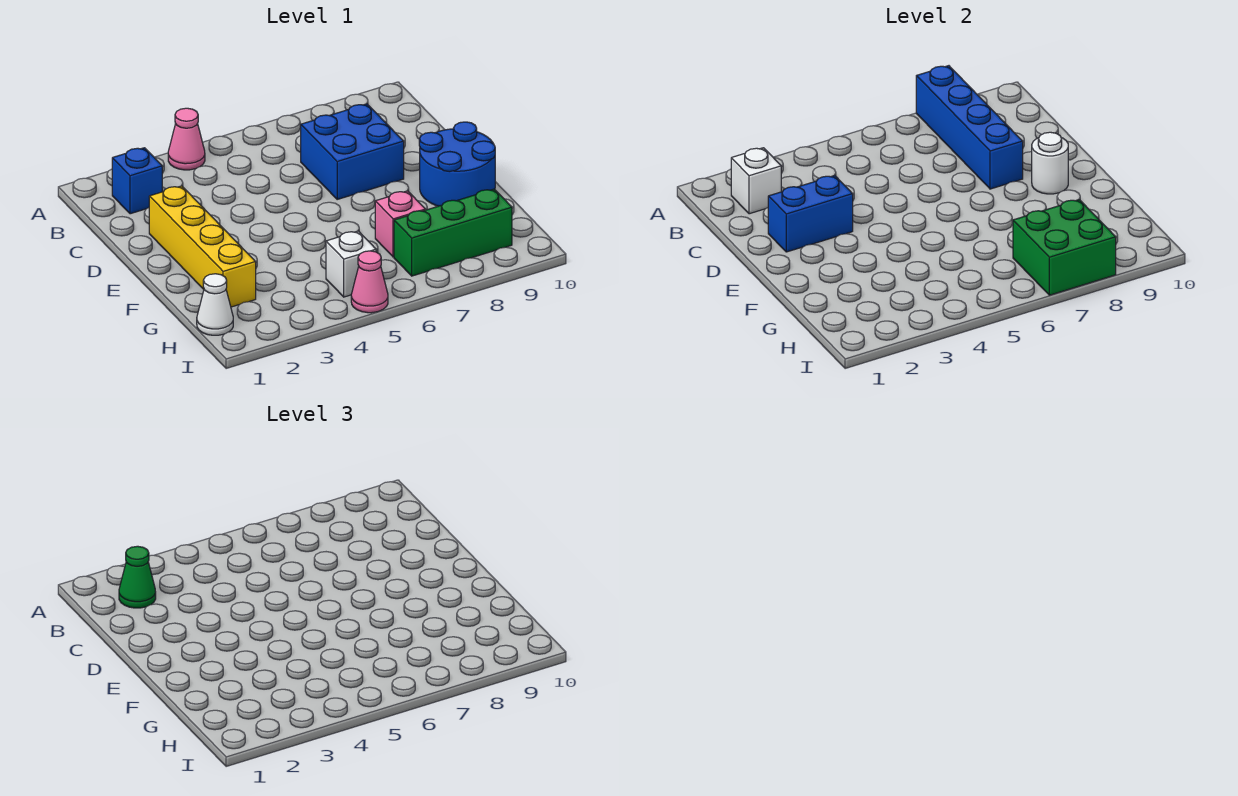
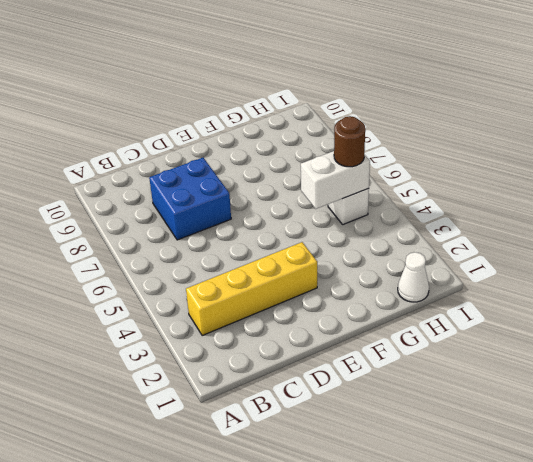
yellow 1x4 brick [186,242,317,335] -> yellow 1x4 brick moved to [149,186,256,307]
white 1x2 brick [301,151,370,209] -> none
brown 1x1 round brick [334,116,365,167] -> none
none -> pink 1x1 cone [168,108,205,170]
none -> blue 1x1 brick [112,148,162,214]
none -> blue 2x2 round brick [419,122,495,206]

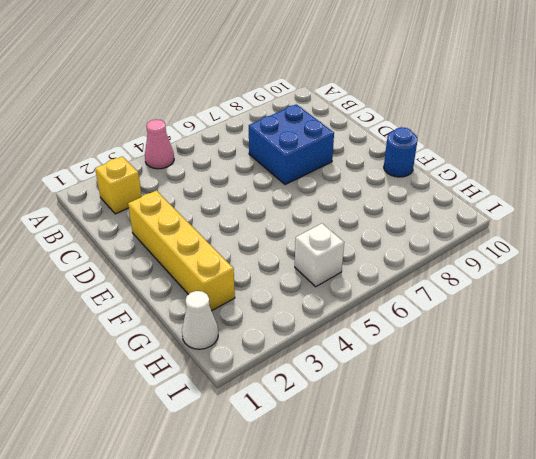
yellow 1x1 brick [95,157,142,214] -> blue 1x1 brick [112,148,162,214]
blue 1x1 round brick [384,127,417,177] -> blue 2x2 round brick [419,122,495,206]
none -> pink 1x1 brick [375,191,425,257]
none -> green 1x3 brick [394,189,512,276]
none -> pink 1x1 cone [351,251,388,313]

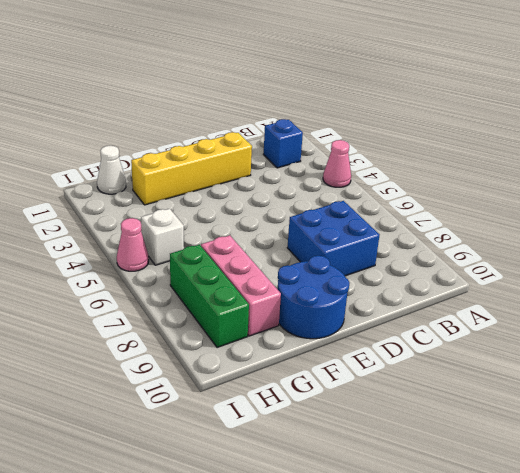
pink 1x3 brick [201,235,281,336] -> pink 1x1 brick [375,191,425,257]
none -> blue 1x4 brick [916,66,1023,189]
none -> white 1x1 brick [731,148,781,214]
none -> blue 1x2 brick [768,175,853,252]

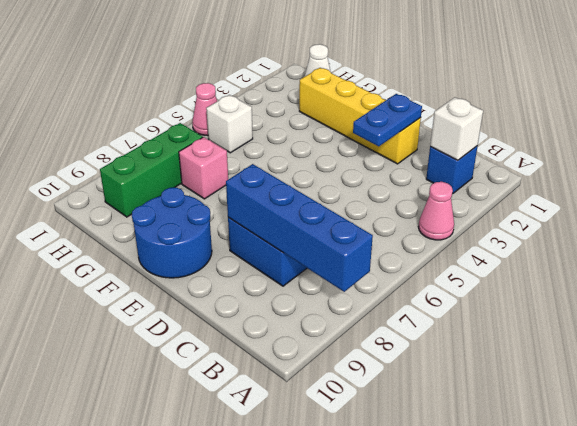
blue 1x2 plate [353,94,422,146] -> blue 1x2 brick [768,175,853,252]
none -> white 1x1 round brick [1032,132,1068,194]
none -> green 2x2 brick [1013,200,1116,295]
none -> green 1x1 cone [119,546,156,608]

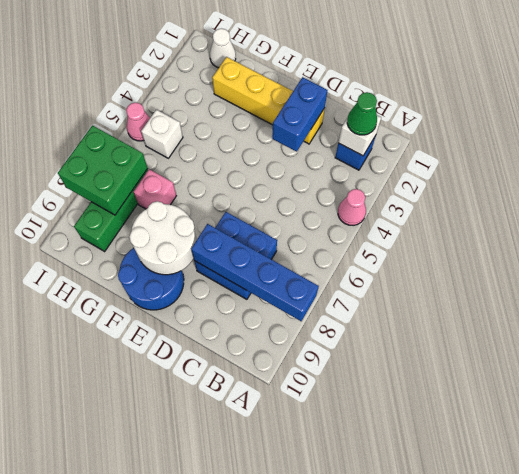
white 2x2 round brick [129,201,197,275] -> white 1x1 round brick [1032,132,1068,194]

